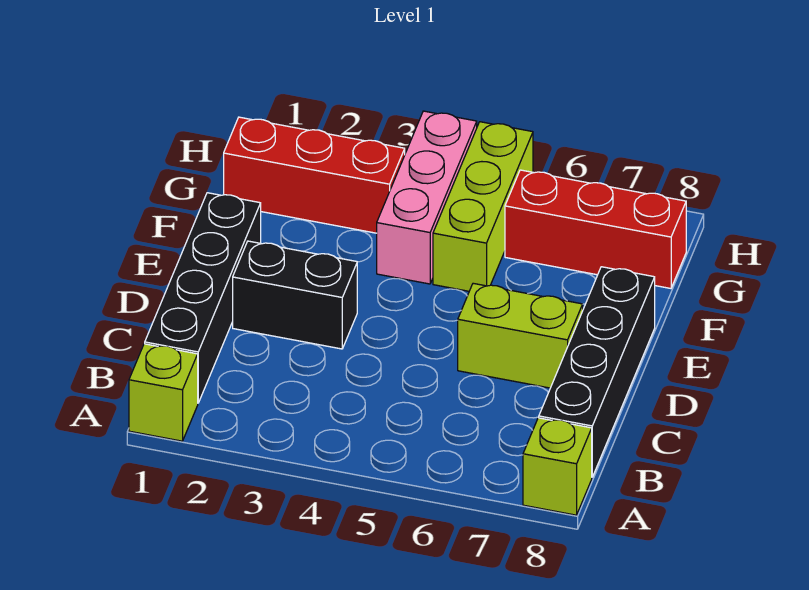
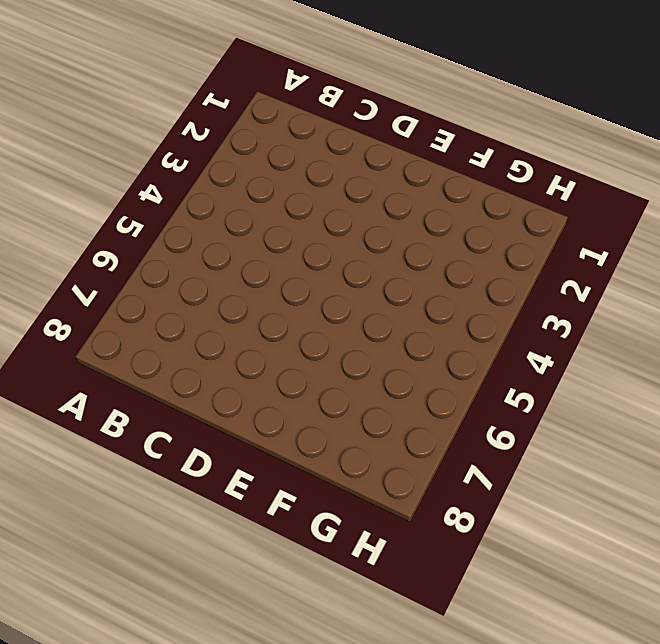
none -> lime 1x1 brick [129,344,198,441]
none -> lime 1x1 brick [523,418,592,515]

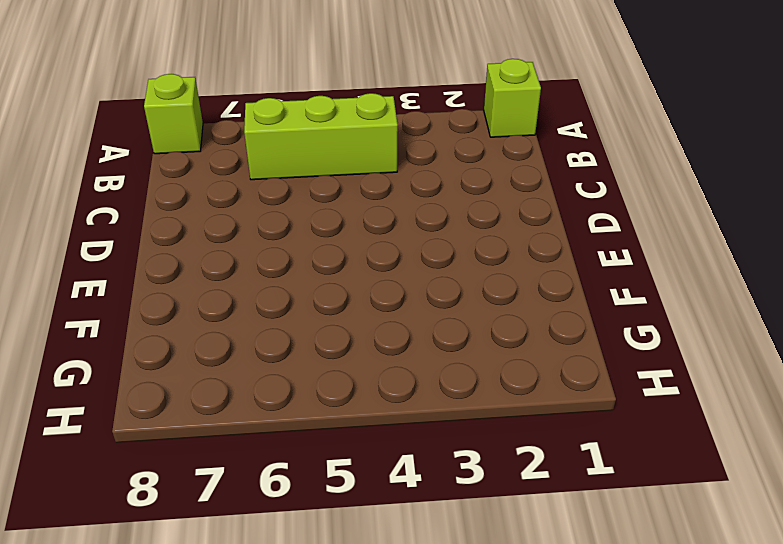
lime 1x3 brick [244,93,398,180] -> lime 1x3 brick turned to [433,122,533,291]
none -> black 1x4 brick [145,193,261,403]
none -> black 1x4 brick [539,267,655,477]

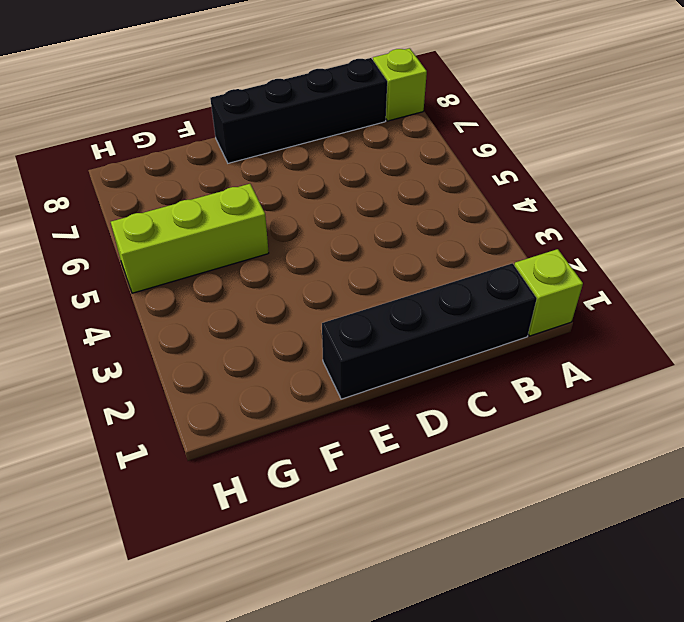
none -> black 1x2 brick [233,241,357,349]
none -> lime 1x2 brick [458,283,583,388]

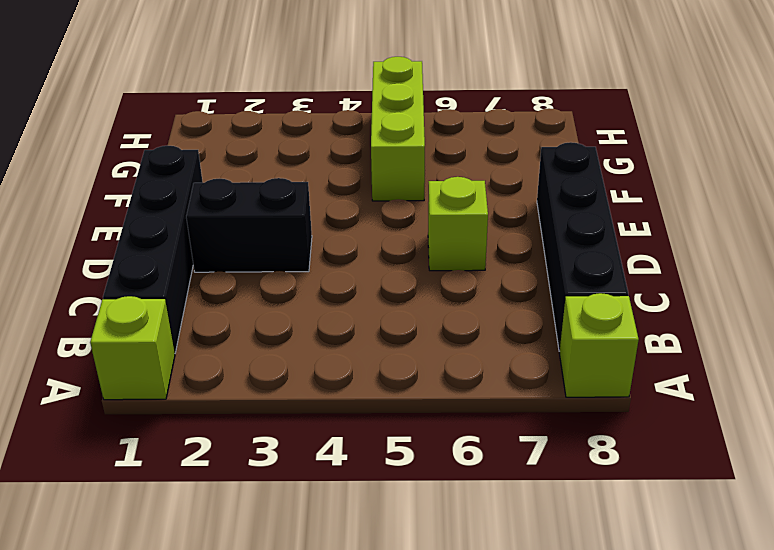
lime 1x1 brick [428,177,488,271] -> lime 1x2 brick [458,283,583,388]
none -> pink 1x3 brick [377,111,477,284]
none -> red 1x3 brick [224,117,405,233]

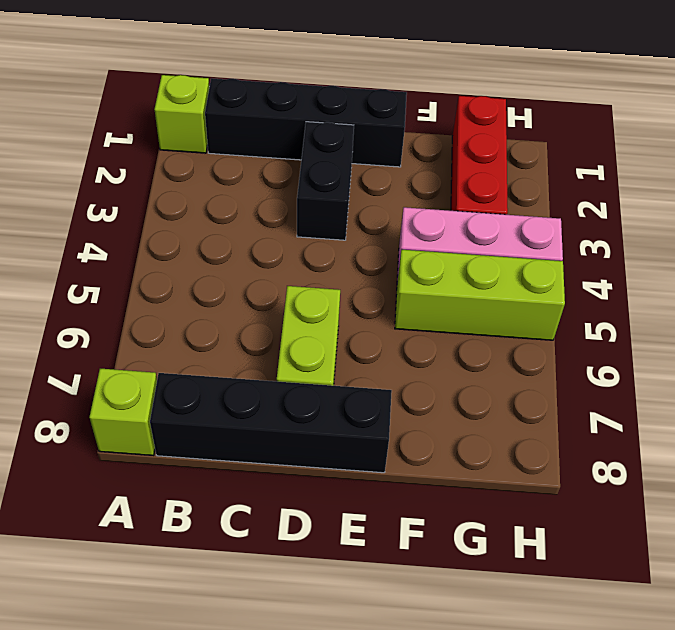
none -> red 1x3 brick [505,170,686,288]

